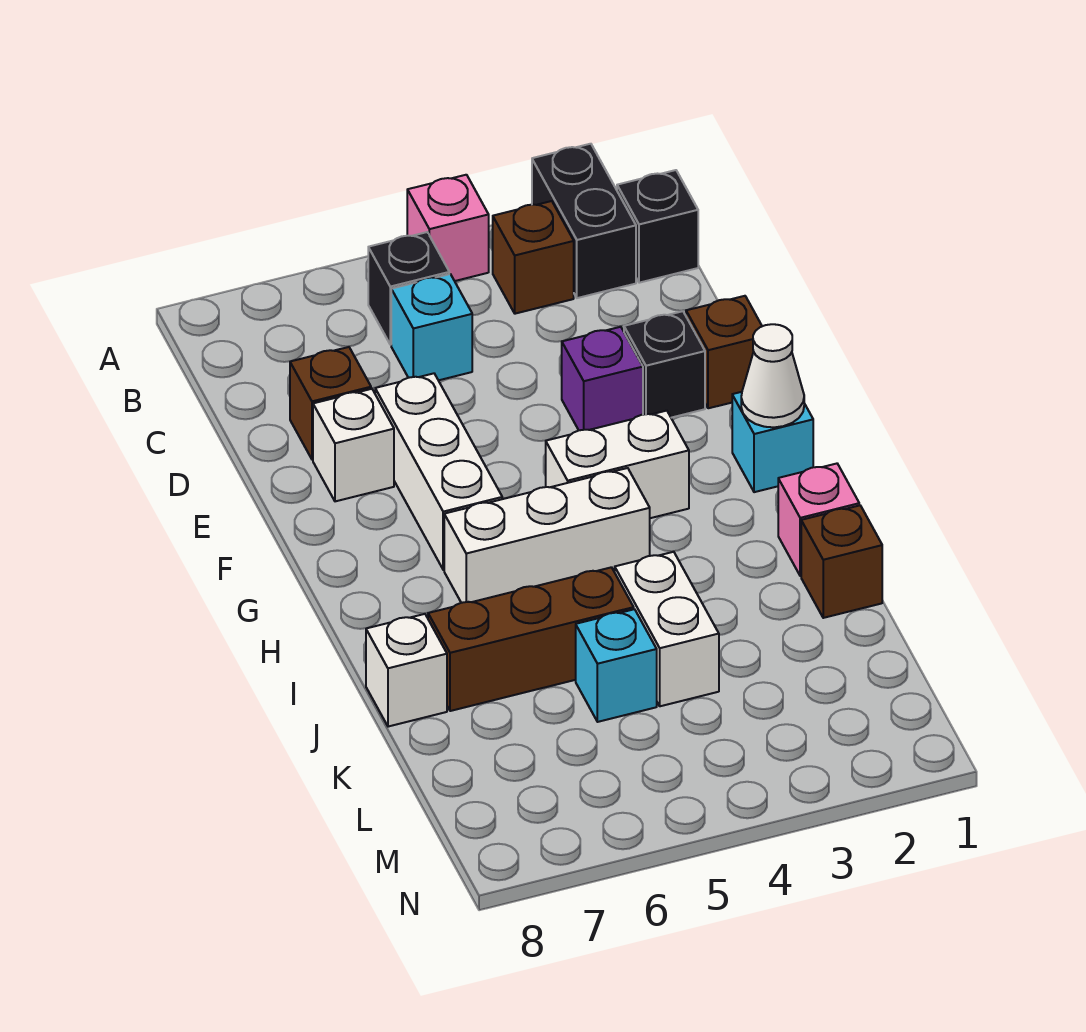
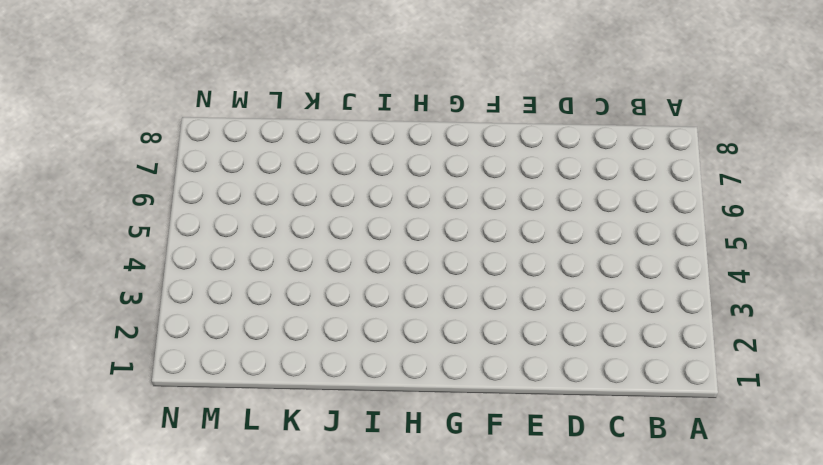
none -> black 1x2 brick [532,144,636,298]
none -> pink 1x1 brick [407,175,489,281]
none -> black 1x1 brick [617,170,698,283]

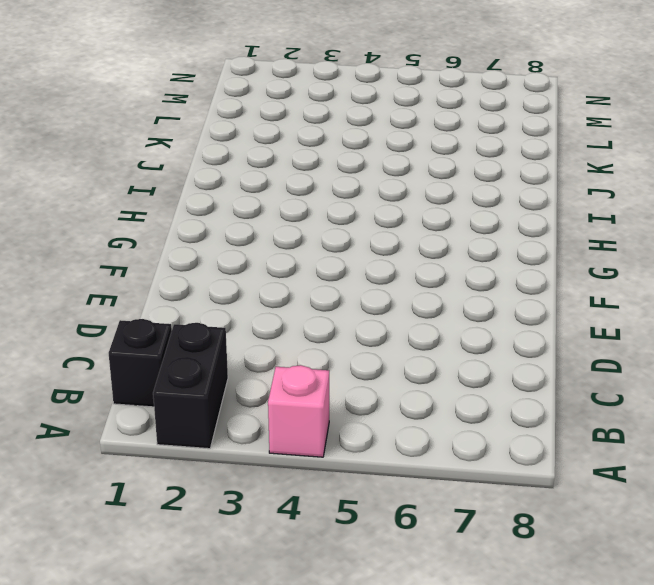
none -> brown 1x1 brick [493,201,574,314]
none -> black 1x1 brick [368,232,449,345]
none -> cyan 1x1 brick [391,274,472,380]

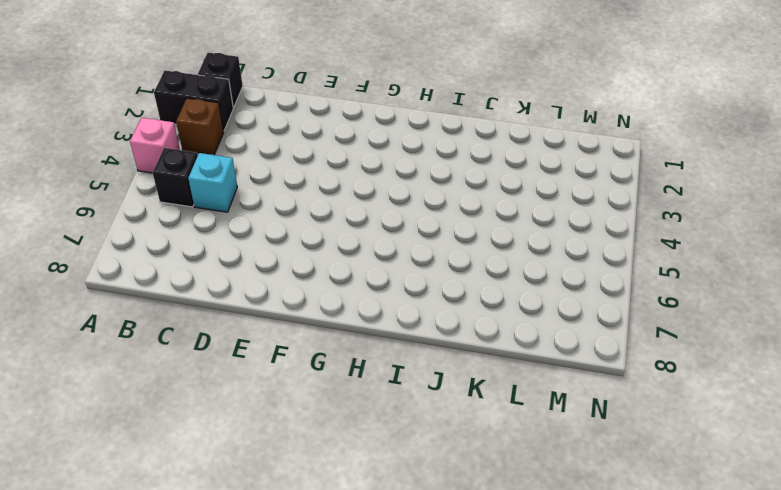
none -> brown 1x1 brick [290,347,371,460]
none -> brown 1x1 brick [686,296,762,408]
none -> black 1x1 brick [624,311,705,418]

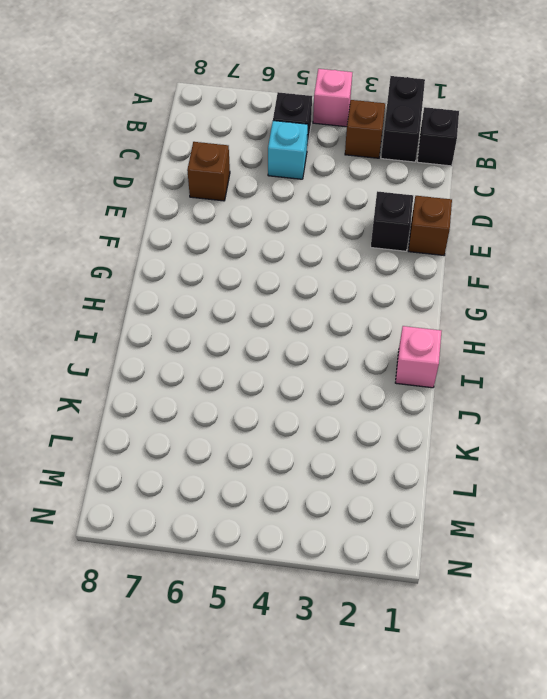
none -> purple 1x1 brick [562,327,643,430]
none -> white 1x3 brick [375,373,502,570]
none -> white 1x1 brick [313,389,394,501]

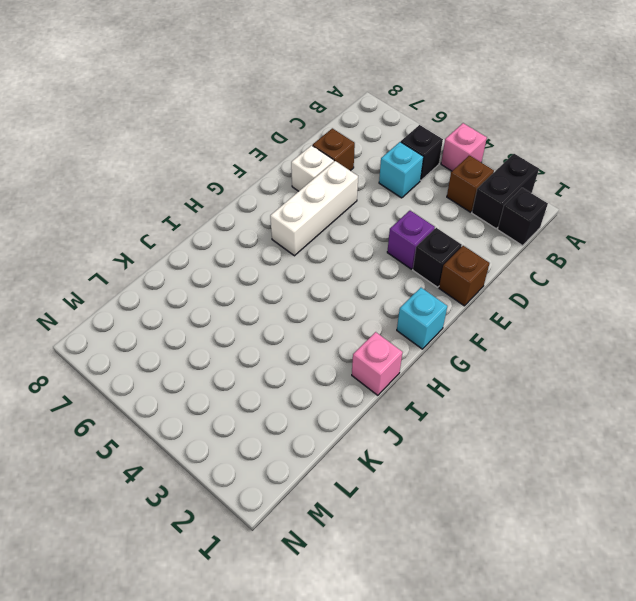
none -> white 1x2 brick [546,411,689,518]
none -> white 1x3 brick [444,468,650,603]
none -> brown 1x1 brick [801,505,882,618]

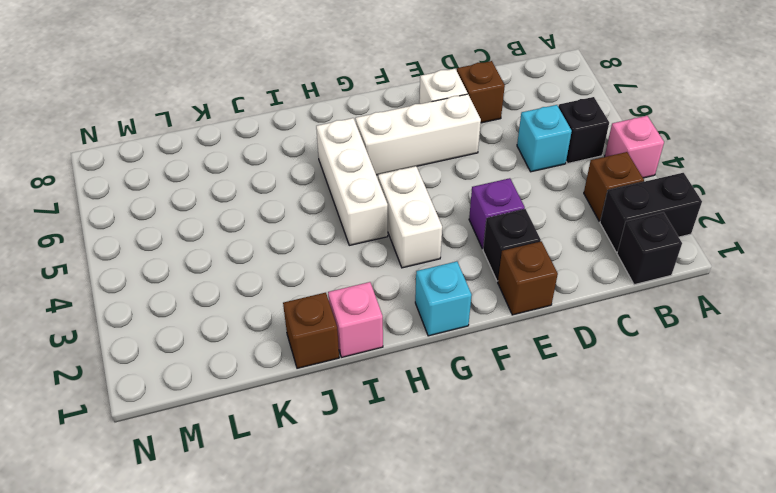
none -> white 1x2 brick [615,552,719,706]
none -> brown 1x3 brick [428,567,634,711]
none -> white 1x1 brick [366,614,447,727]

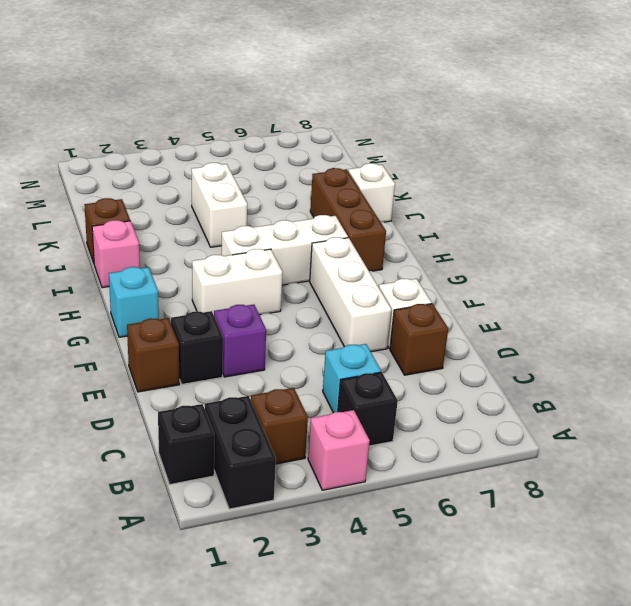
brown 1x3 brick [310,168,386,271] -> brown 1x3 brick turned to [428,567,634,711]
none -> cyan 1x1 brick [576,609,657,722]
none -> white 1x1 cone [741,324,804,427]

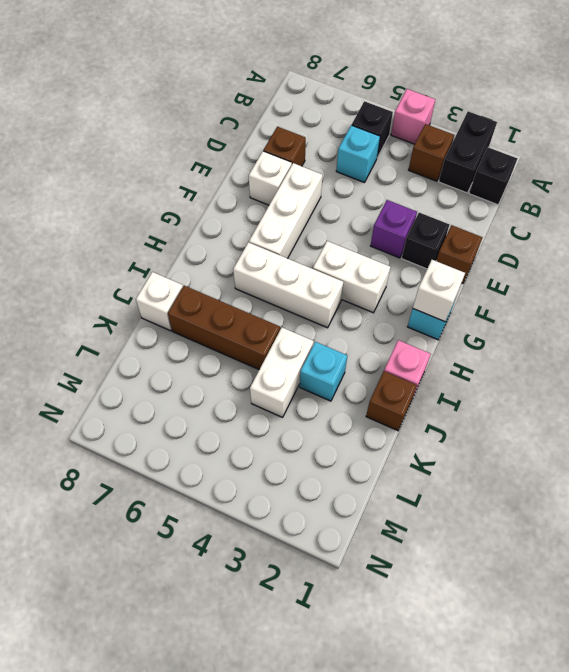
white 1x1 brick [413,260,465,322] -> white 1x1 cone [741,324,804,427]
cyan 1x1 brick [300,342,347,401] -> cyan 1x1 brick moved to [576,609,657,722]

